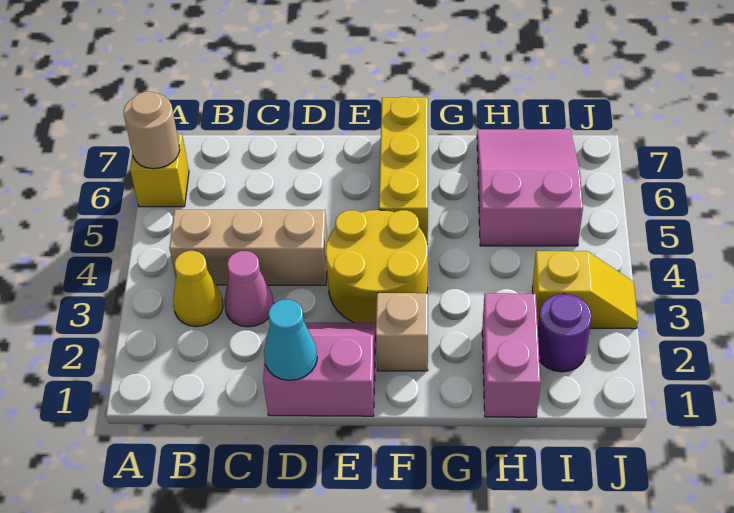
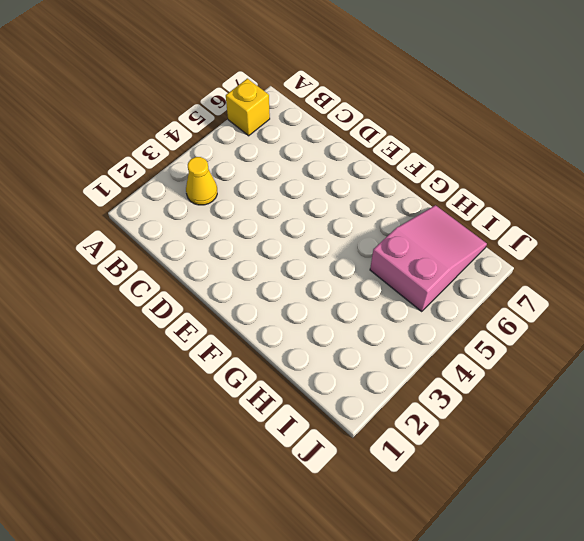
none -> tan 1x3 brick [169,210,328,285]
none -> pink 1x1 cone [224,251,274,327]
none -> pink 2x2 slope [263,323,376,416]

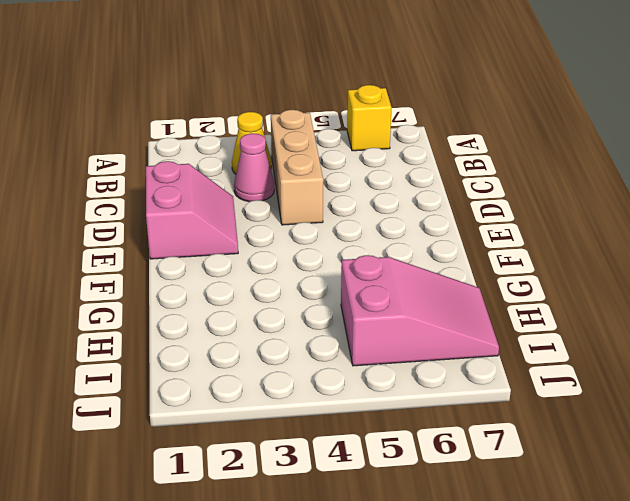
none -> yellow 2x2 round brick [326,210,428,323]
none -> tan 1x1 brick [376,293,428,371]
none -> yellow 1x3 brick [379,97,428,244]

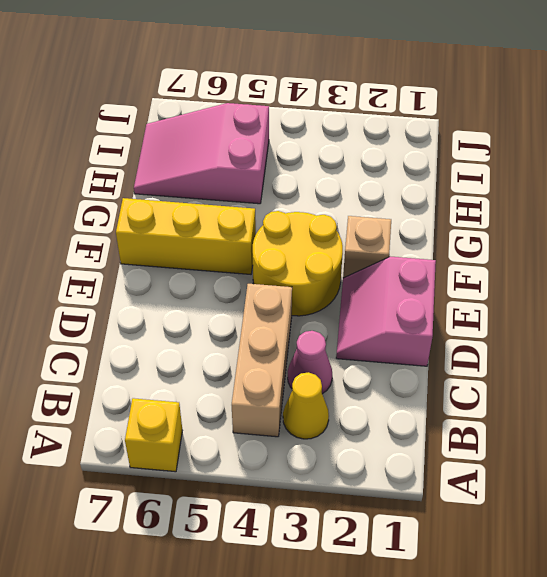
none -> pink 1x2 brick [482,293,541,417]
none -> purple 1x1 round brick [538,294,592,372]
none -> yellow 1x2 slope [532,251,638,329]

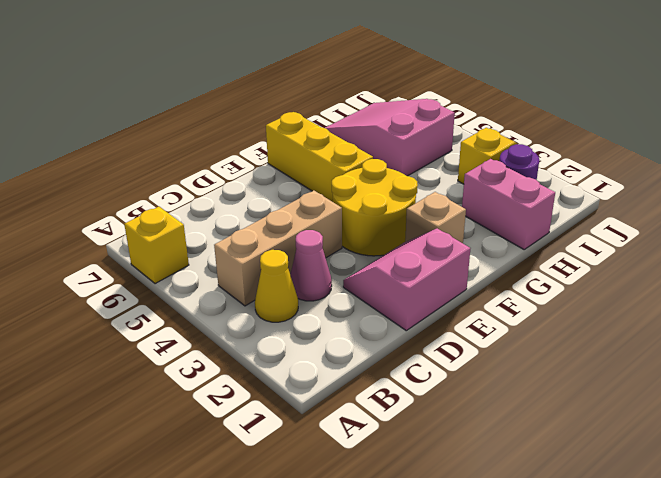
none -> tan 1x1 round brick [124,92,180,169]
none -> cyan 1x1 cone [264,300,317,380]

